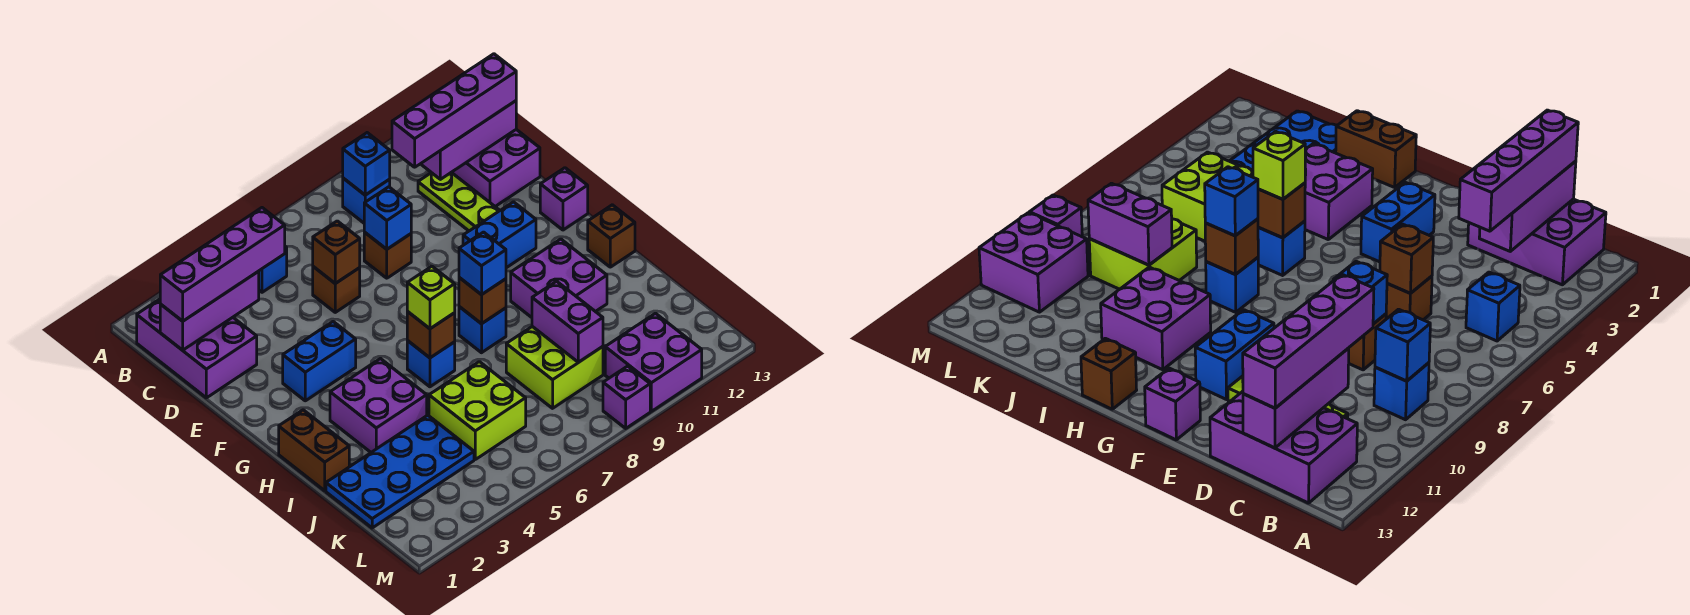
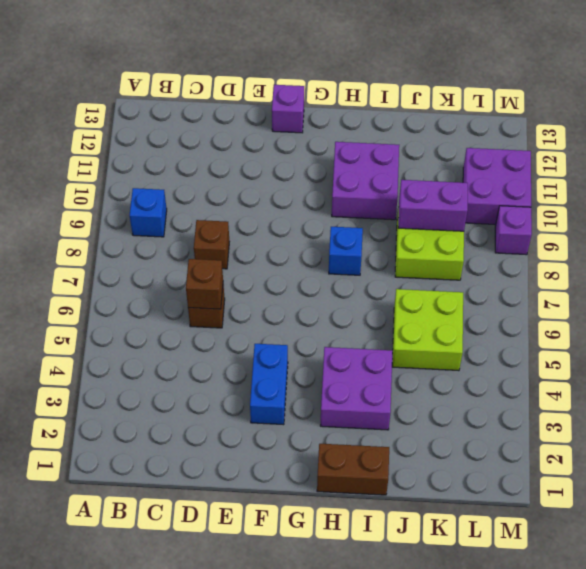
none -> purple 2x3 brick [137,299,257,398]
none -> blue 1x1 brick [259,247,287,292]
none -> purple 2x3 brick [452,129,540,206]
none -> lime 1x3 plate [418,172,500,231]

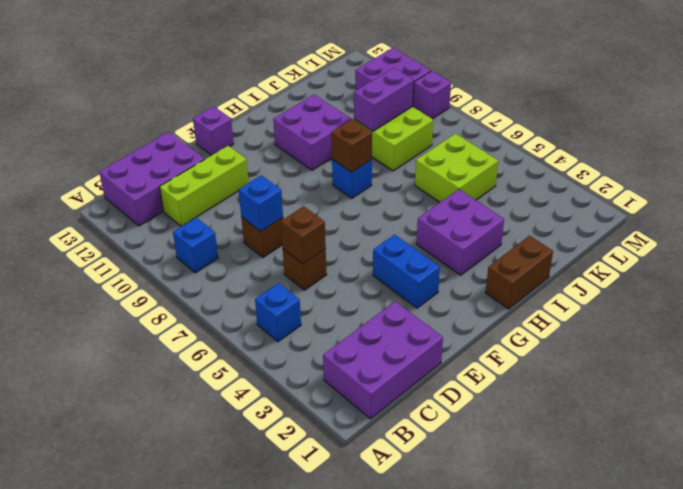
lime 1x3 brick [160,146,249,226] -> lime 1x3 plate [418,172,500,231]
none -> blue 1x2 brick [463,202,536,268]
none -> blue 1x1 brick [407,341,455,387]
none -> brown 1x1 brick [588,205,635,267]
none -> blue 2x4 plate [326,415,474,528]

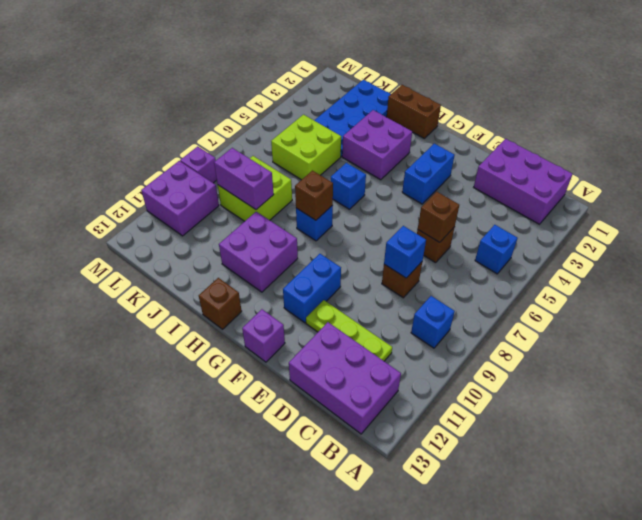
none -> blue 1x1 brick [343,133,390,195]
none -> purple 1x3 brick [160,271,259,350]
none -> purple 1x3 brick [421,101,516,179]
none -> brown 1x1 brick [407,312,455,358]

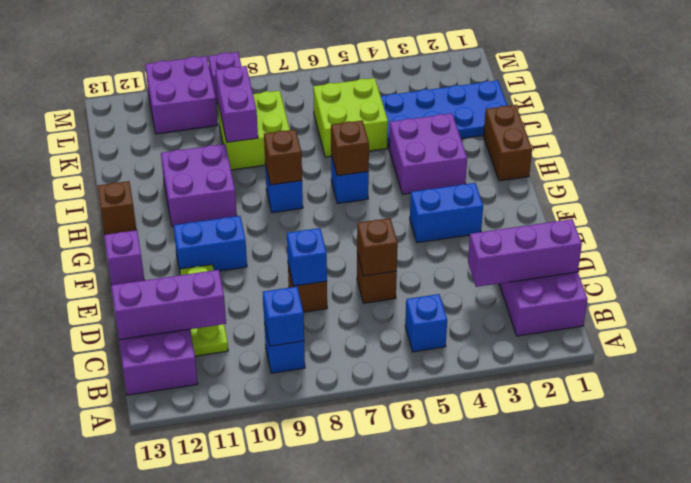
none -> purple 1x4 brick [160,208,285,321]
none -> purple 1x4 brick [392,54,516,167]
none -> lime 1x1 brick [407,266,455,329]
none -> blue 1x1 brick [459,232,506,295]

